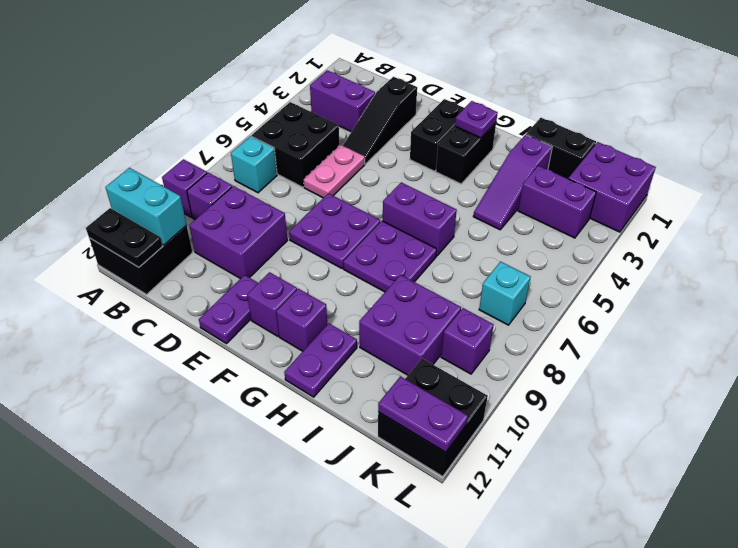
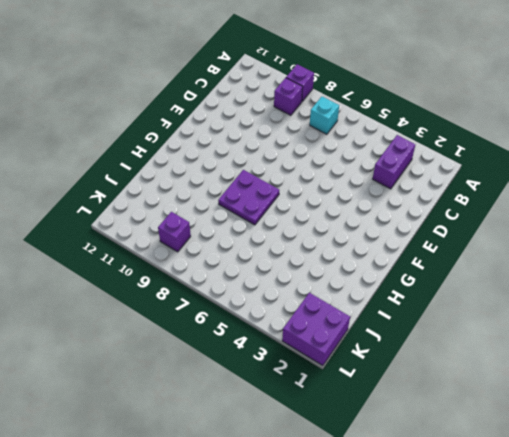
none -> black 2x2 brick [89,226,193,294]
none -> black 2x2 brick [252,102,339,187]
none -> purple 2x2 brick [189,186,287,279]
none -> black 1x3 slope [343,77,417,164]

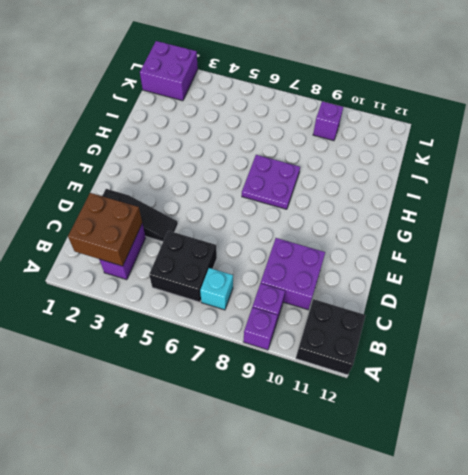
brown 2x2 brick [68,193,142,266] -> none
none -> pink 1x2 plate [304,145,365,198]
none -> purple 2x2 plate [289,193,380,268]
none -> purple 1x2 plate [199,275,258,344]
none -> black 1x2 brick [410,99,464,171]

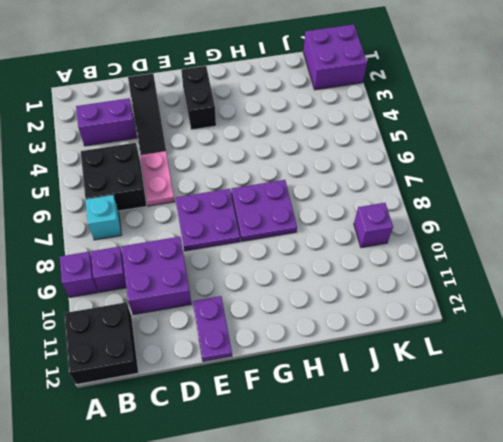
none -> purple 1x1 brick [247,272,297,336]
none -> black 1x2 brick [436,123,496,184]
none -> purple 1x2 brick [383,182,457,256]
none -> purple 1x1 brick [276,289,327,351]

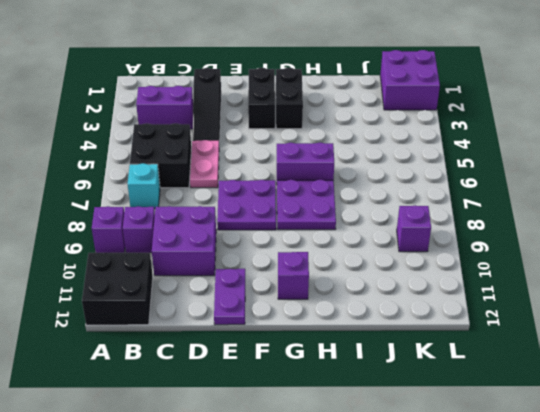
none -> purple 1x1 brick [247,272,297,336]
none -> purple 1x2 plate [284,323,357,397]
none -> black 1x2 brick [526,118,596,179]
none -> purple 1x3 slope [473,135,552,230]

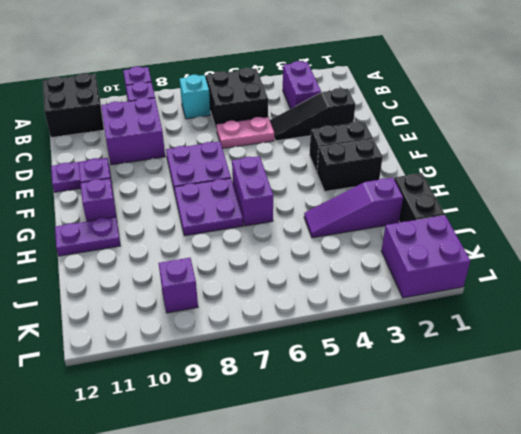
none -> purple 2x2 brick [359,275,461,375]
none -> purple 1x2 brick [518,166,596,238]
none -> cyan 1x1 brick [479,262,531,325]
none -> black 2x2 brick [378,359,488,477]

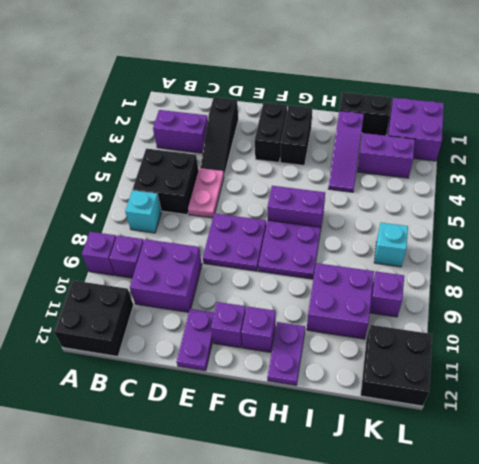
none -> cyan 1x2 brick [105,168,187,245]
none -> black 1x2 plate [86,208,163,267]
none -> purple 1x1 plate [455,101,498,138]
none -> purple 1x2 plate [378,376,468,452]

